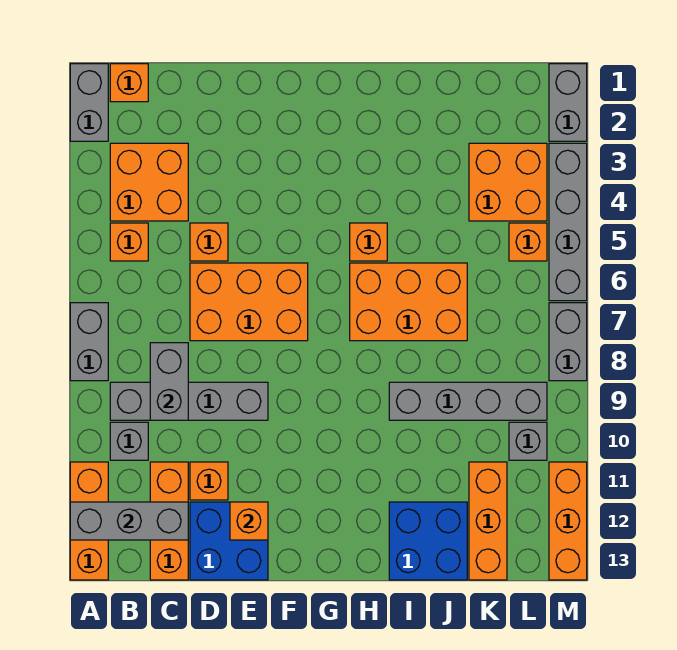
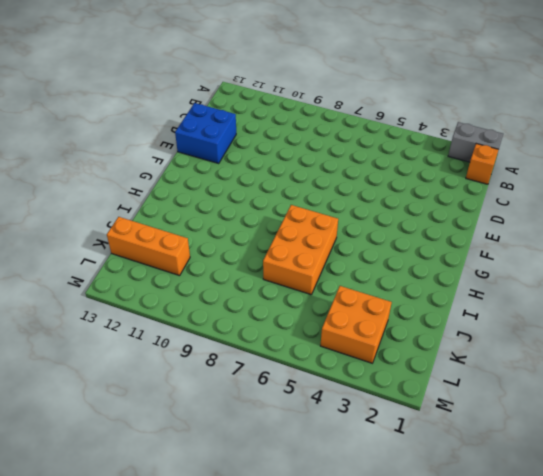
none -> grey 1x2 brick [70,303,108,381]
none -> orange 1x3 brick [70,462,108,580]
none -> orange 2x2 brick [110,143,188,221]

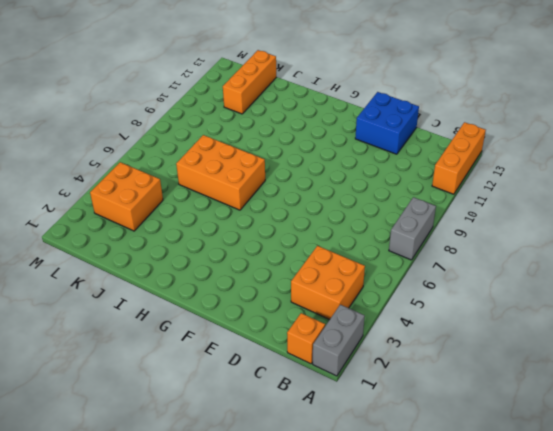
none -> orange 1x1 brick [110,223,148,261]
none -> grey 1x4 brick [110,382,268,420]
none -> grey 1x1 brick [110,422,148,460]

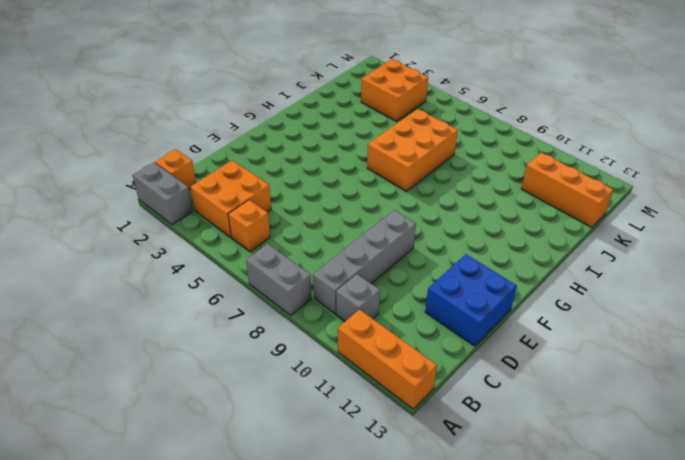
none -> orange 1x3 brick [150,462,188,580]
none -> orange 1x1 brick [190,223,228,261]
none -> orange 2x3 brick [190,263,308,341]

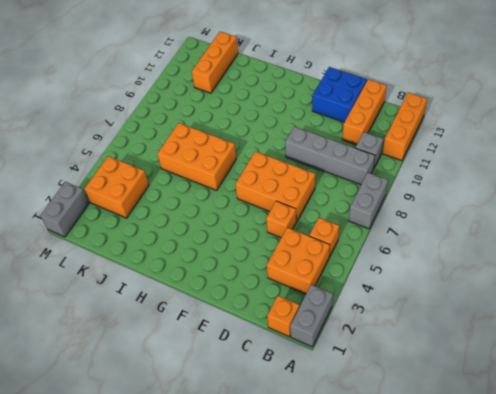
none -> orange 1x1 brick [190,462,228,500]
none -> orange 1x1 brick [350,223,387,261]
none -> grey 1x4 brick [389,382,547,420]

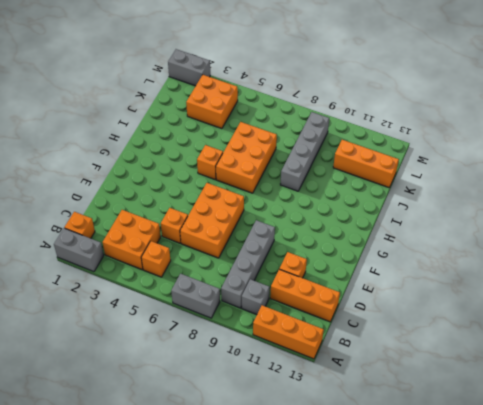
none -> blue 2x2 brick [190,502,268,580]
none -> blue 2x2 brick [389,502,467,580]
none -> orange 1x1 brick [509,223,547,261]

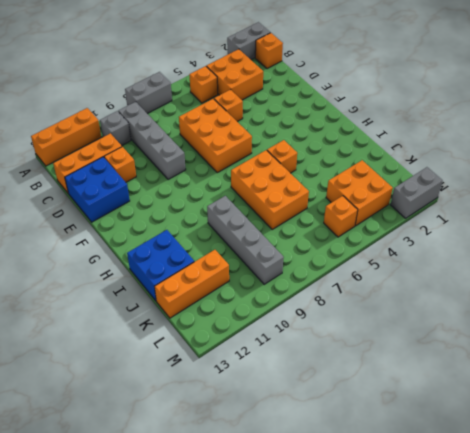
none -> grey 1x1 brick [509,422,547,460]
none -> grey 1x4 brick [549,143,587,301]
none -> grey 1x2 brick [549,303,587,381]

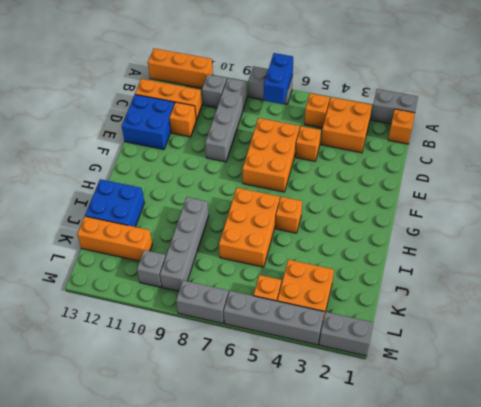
blue 1x2 brick [264,53,293,104] -> none
none -> orange 1x3 brick [549,462,587,580]
none -> grey 1x3 brick [70,502,188,540]
none -> grey 1x2 brick [150,343,188,420]

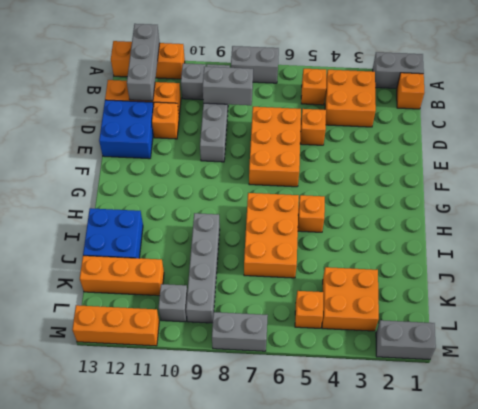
none -> grey 1x4 brick [549,143,587,301]
none -> orange 1x1 brick [230,502,268,540]

